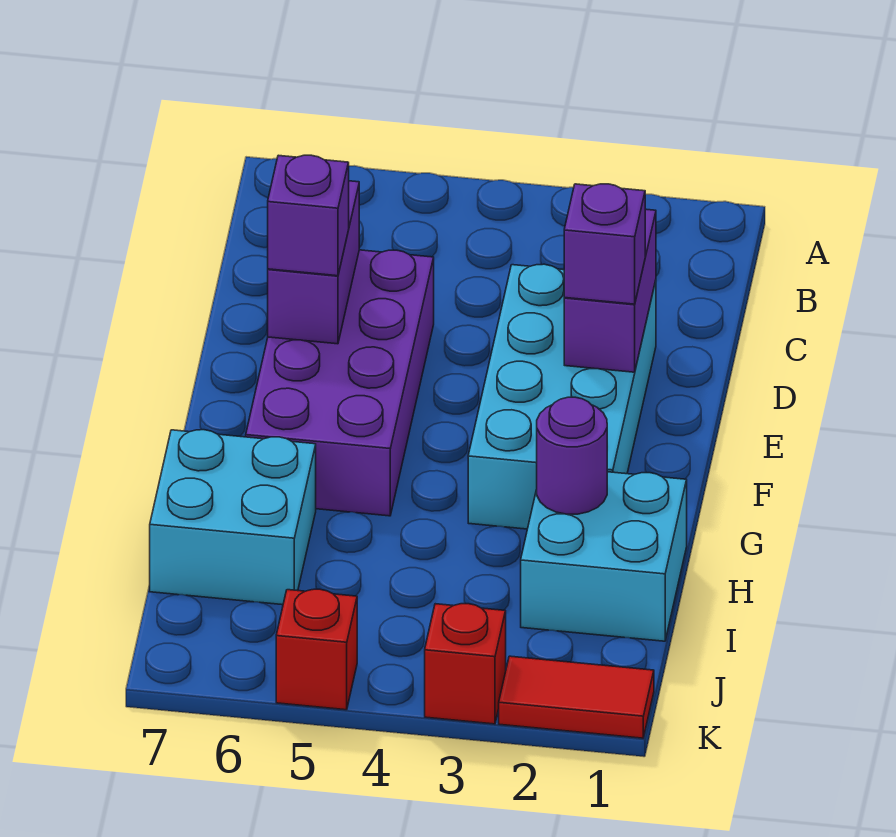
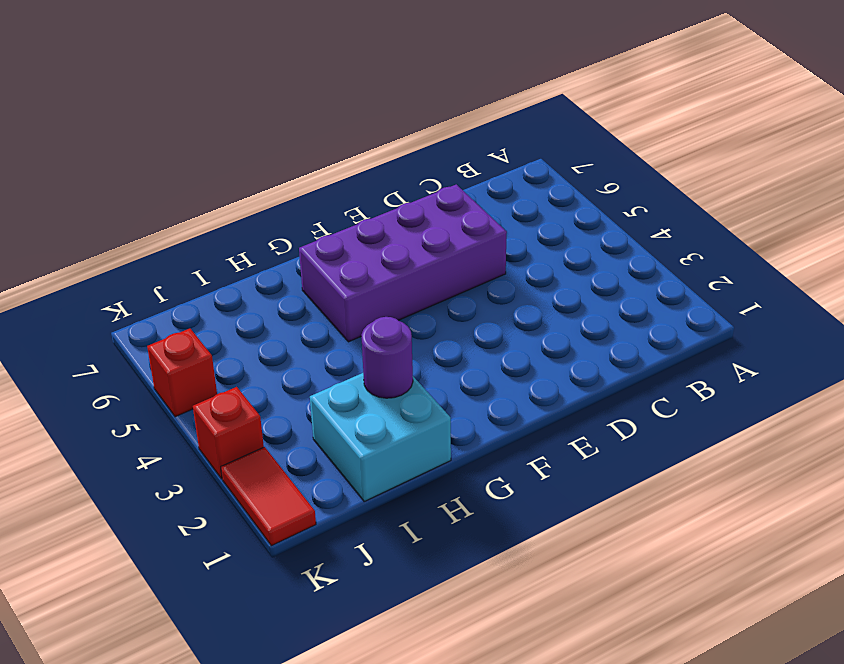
none -> cyan 2x4 brick [468,264,656,529]
none -> cyan 2x2 brick [150,430,316,605]
none -> purple 1x2 brick [564,209,656,372]

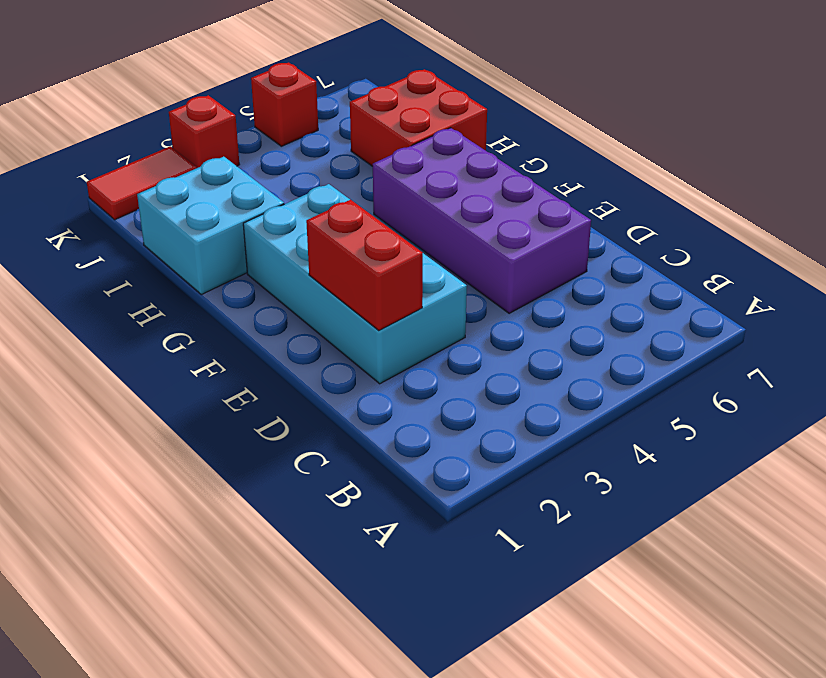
red 1x2 brick [306,200,423,331] -> purple 1x2 brick [564,209,656,372]
red 2x2 brick [350,69,487,166] -> cyan 2x2 brick [150,430,316,605]
none -> purple 1x2 brick [268,181,359,344]
none -> purple 1x1 round brick [537,397,607,514]
none -> purple 1x1 brick [564,184,645,304]

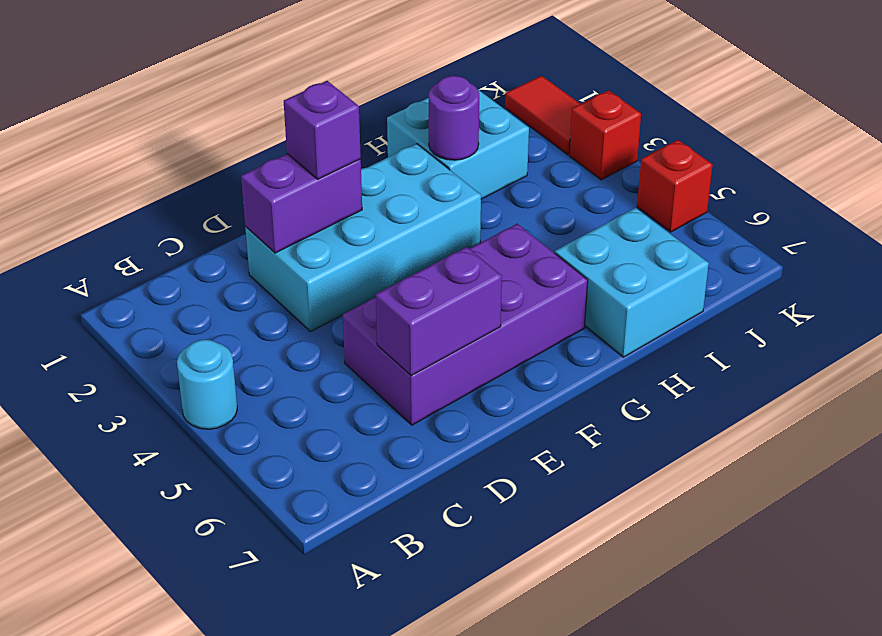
cyan 1x1 round brick [177,340,237,429] -> none
none -> purple 1x1 brick [268,155,349,276]

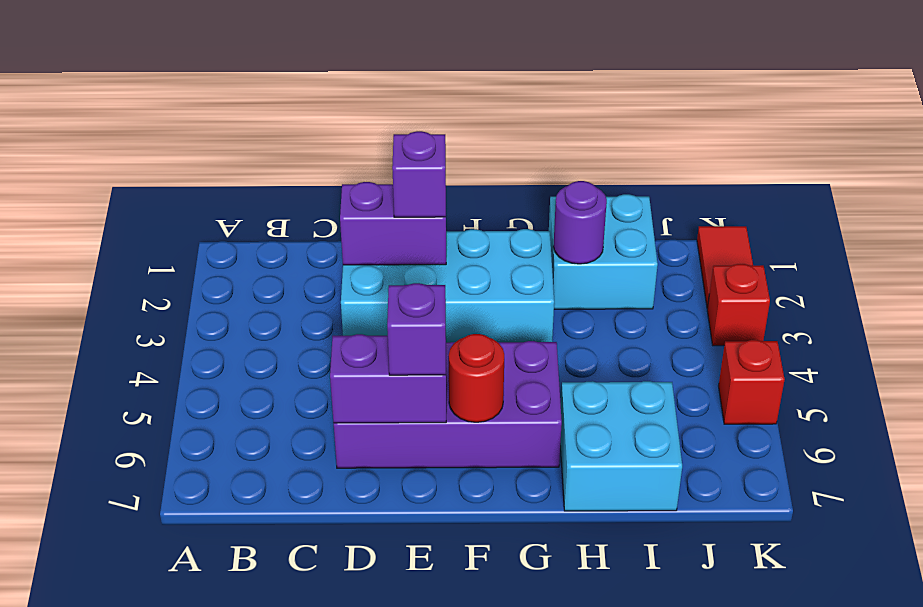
red 1x1 round brick [449,334,504,422] -> none

